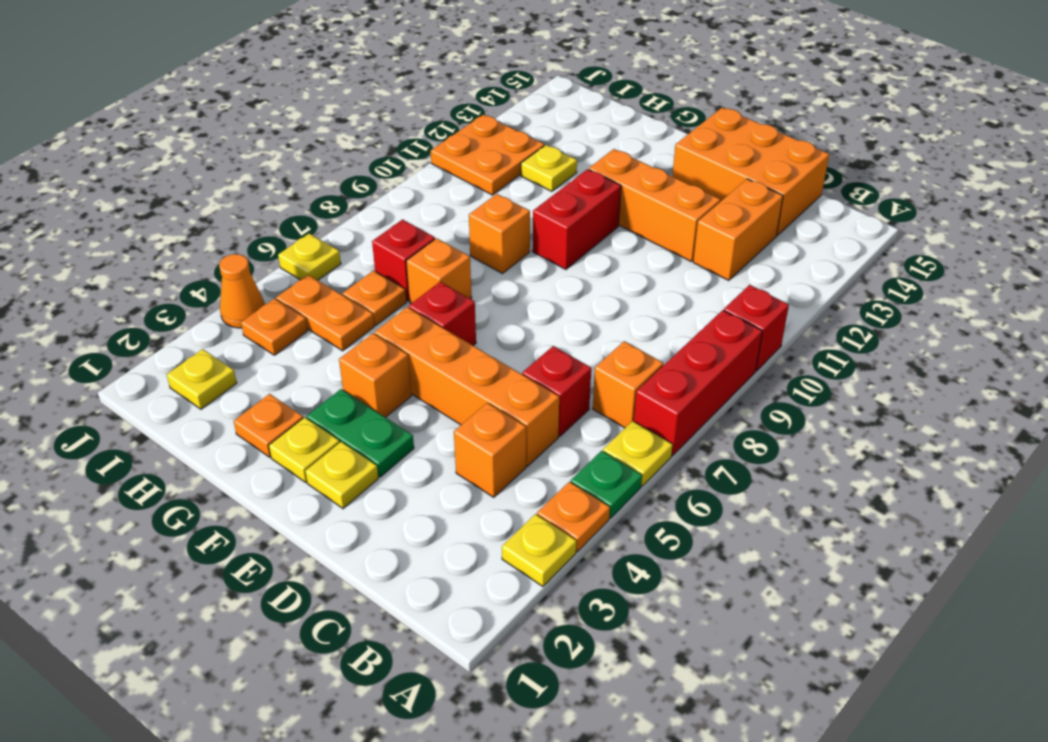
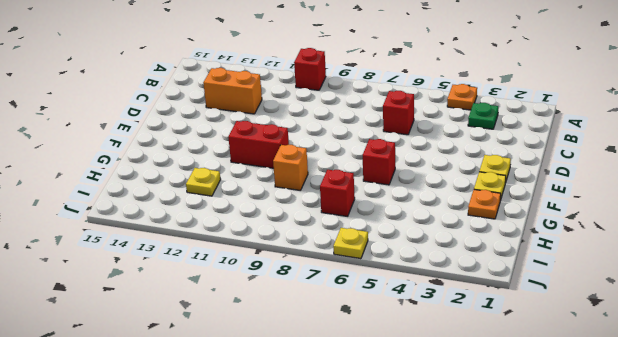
green 1x1 plate [468,103,498,129] -> green 1x1 plate moved to [571,451,642,518]
none -> yellow 1x1 plate [502,514,576,586]
none -> yellow 1x1 plate [603,421,673,486]
none -> red 1x3 brick [634,310,762,456]
none -> orange 1x1 brick [593,341,663,428]

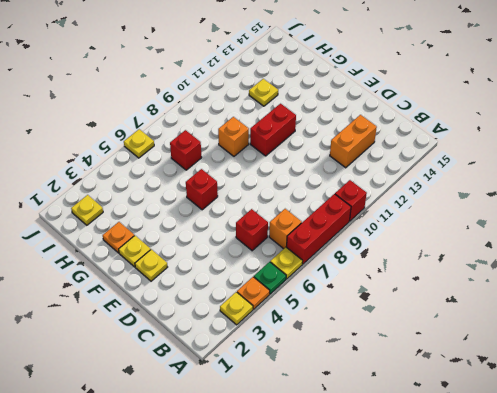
none -> orange 1x1 brick [454,403,526,497]
none -> orange 1x4 brick [375,307,559,466]
none -> orange 2x3 brick [672,107,829,235]
none -> orange 1x3 brick [589,149,720,261]

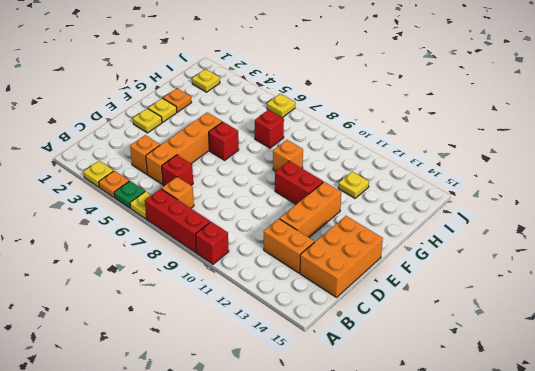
none -> green 1x2 plate [307,389,414,477]
none -> orange 1x1 brick [339,333,411,417]
none -> orange 1x1 brick [406,238,472,303]
none -> orange 1x2 plate [276,275,374,351]

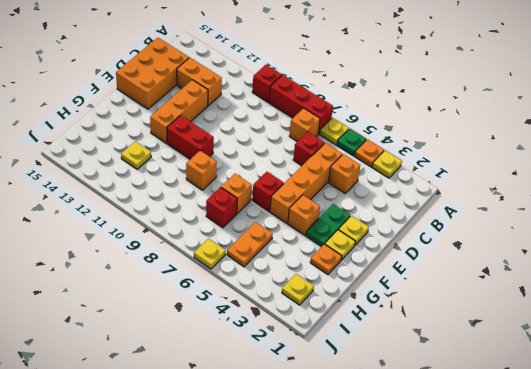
none -> orange 1x1 plate [343,271,406,325]
none -> orange 1x1 plate [241,299,307,355]
none -> orange 2x2 plate [431,115,544,195]
none -> orange 1x1 cone [219,254,265,328]

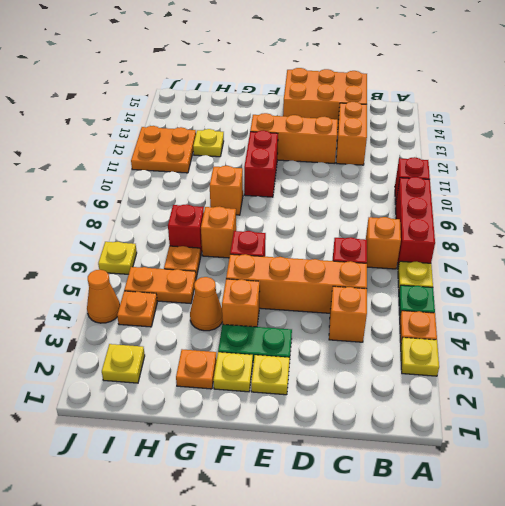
orange 1x1 cone [190,277,222,331] -> none

